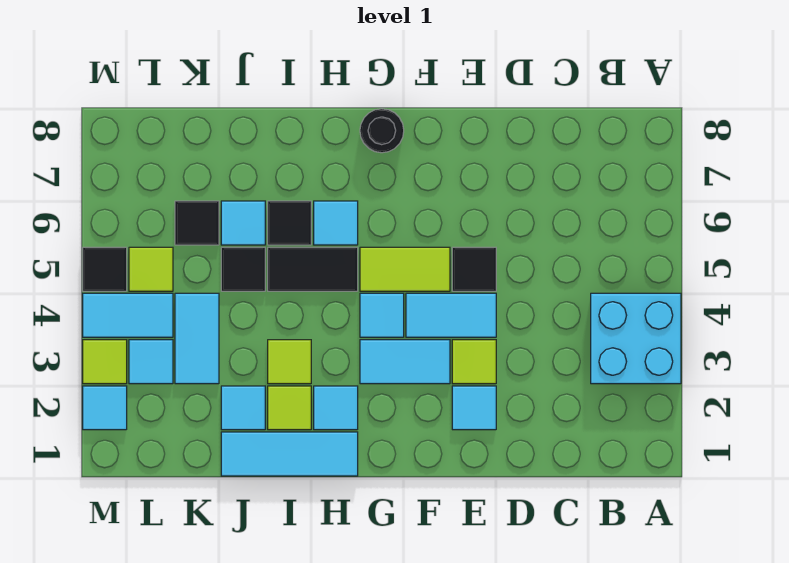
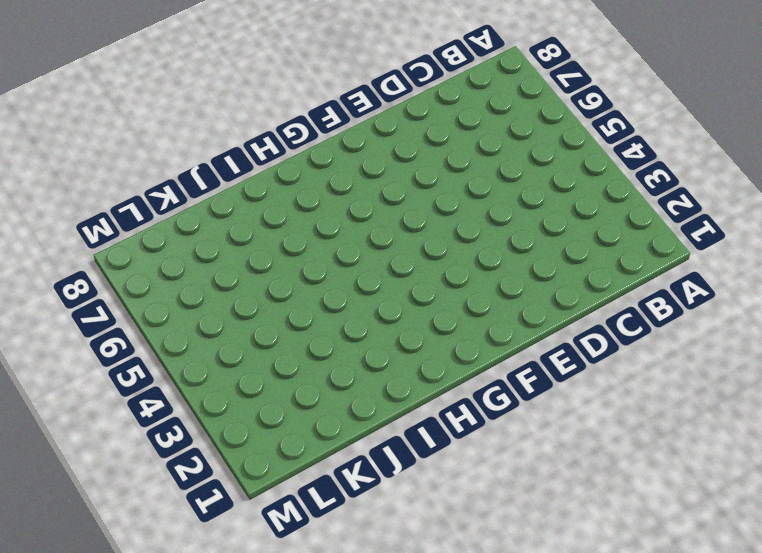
none -> cyan 2x2 brick [591,293,681,384]
none -> cyan 1x1 tile [452,386,496,430]
none -> lime 1x1 tile [452,340,496,384]

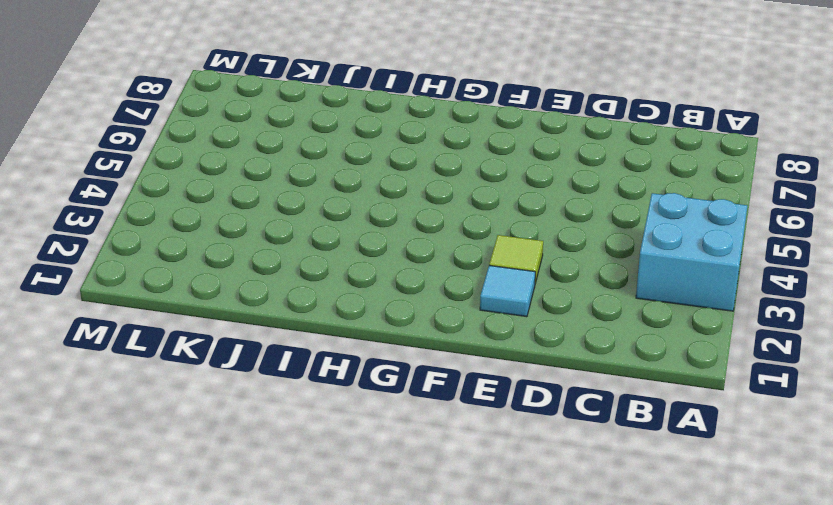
none -> cyan 1x2 tile [406,293,496,337]
none -> black 1x1 tile [452,247,496,291]
none -> cyan 1x2 tile [360,340,450,384]

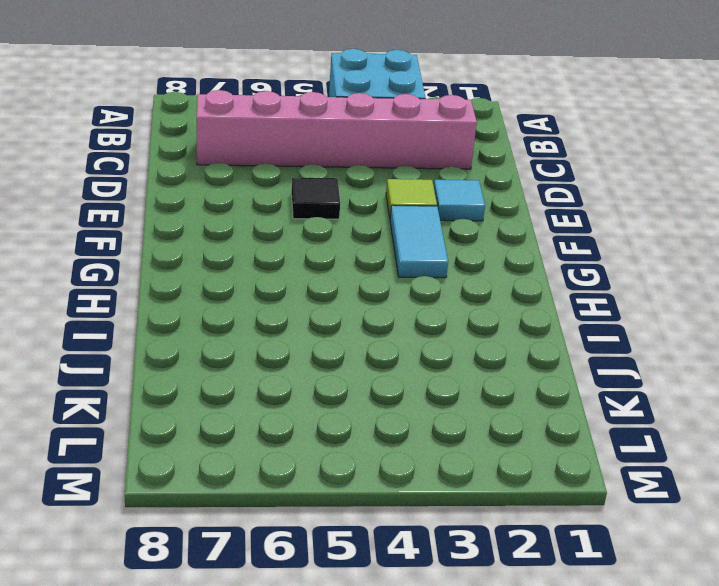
pink 1x6 brick [197,90,477,169] -> none
none -> cyan 1x2 tile [406,293,496,337]
none -> lime 1x2 tile [360,247,450,291]
none -> cyan 1x1 tile [360,293,404,337]

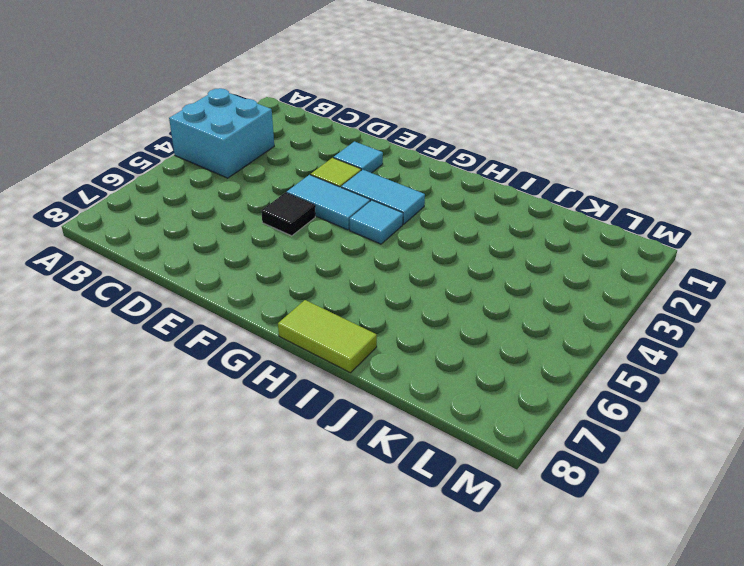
lime 1x2 tile [278,300,377,373] -> lime 1x2 tile moved to [360,247,450,291]
none -> black 1x1 round brick [360,109,404,153]
none -> cyan 1x3 tile [221,432,358,476]
none -> cyan 1x1 tile [314,386,358,430]

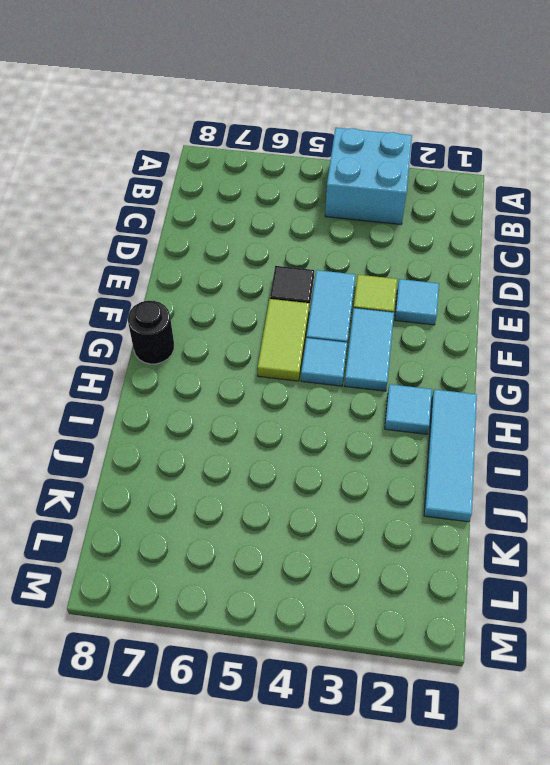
none -> black 1x2 tile [268,247,358,291]
none -> cyan 1x1 tile [314,201,358,245]
none -> lime 1x1 tile [268,386,311,430]

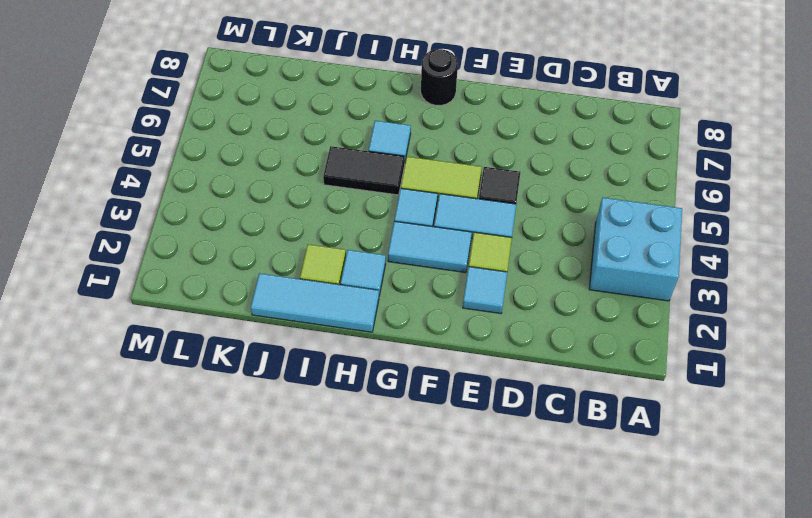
none -> lime 1x1 tile [268,340,311,384]
none -> black 1x1 tile [268,201,311,245]
none -> cyan 1x1 tile [221,386,265,430]

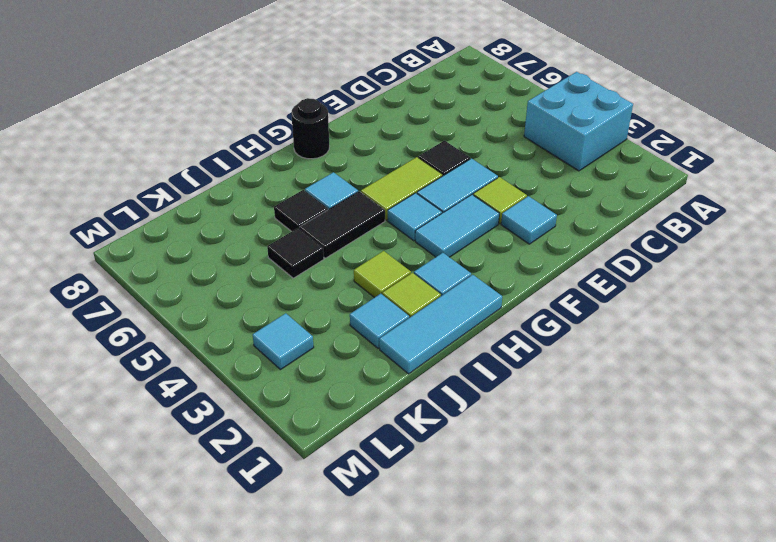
none -> cyan 1x1 tile [221,201,265,245]
none -> cyan 1x2 tile [175,293,219,384]
none -> black 1x1 tile [175,201,219,245]

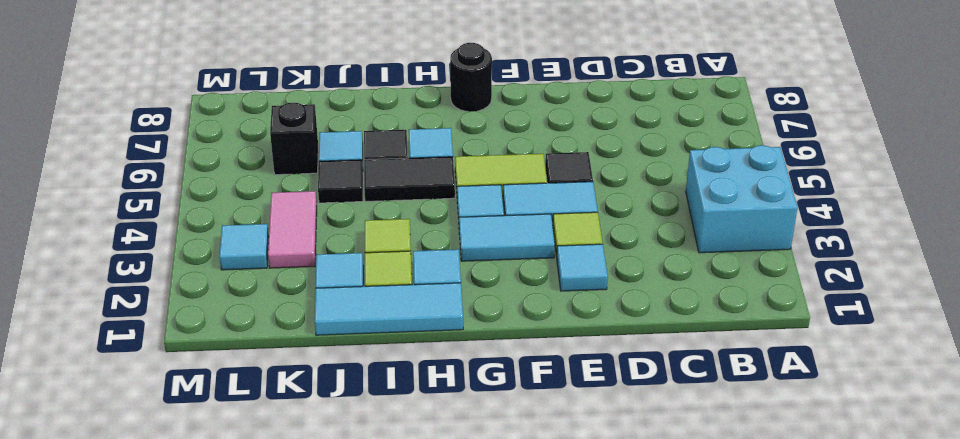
pink 1x2 tile [268,191,317,268] -> cyan 1x2 tile [175,293,219,384]
black 1x1 brick [270,103,318,175] -> black 1x1 tile [175,201,219,245]
none -> cyan 1x2 tile [83,293,173,337]
none -> lime 1x1 tile [129,247,173,291]
none -> cyan 1x1 tile [83,386,127,430]

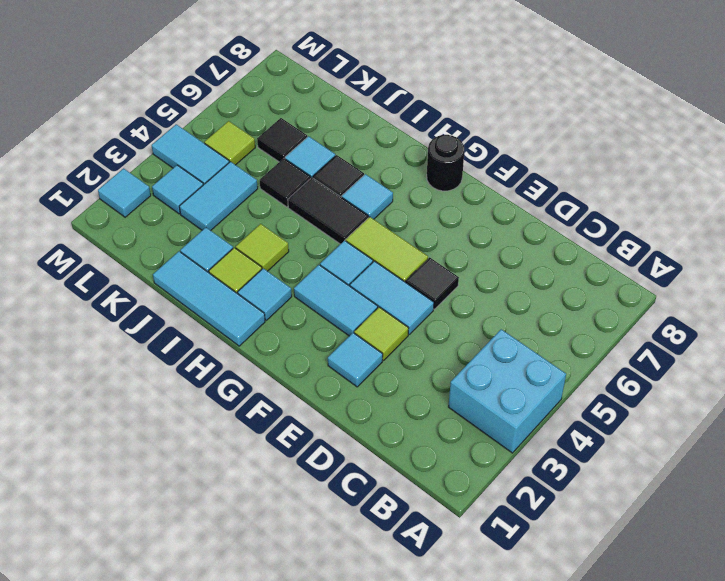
none -> lime 1x1 tile [83,340,127,384]
none -> black 1x1 tile [83,247,127,291]

